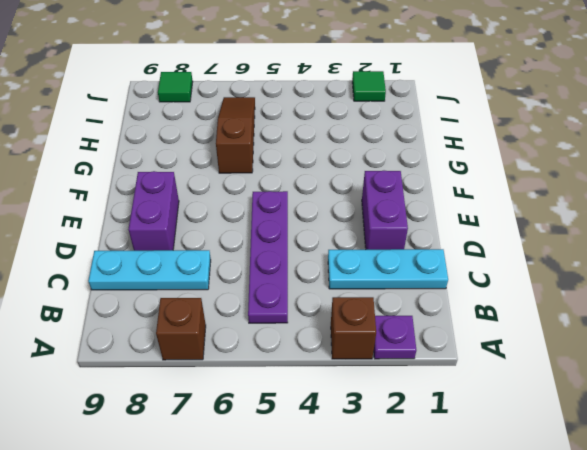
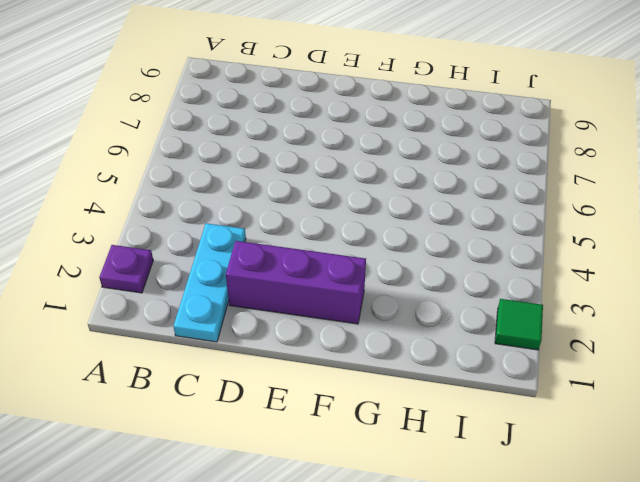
purple 1x3 brick [226,241,366,324] -> purple 1x2 brick [362,171,408,250]
none -> brown 1x1 brick [331,297,376,359]
none -> brown 1x1 brick [156,298,206,360]

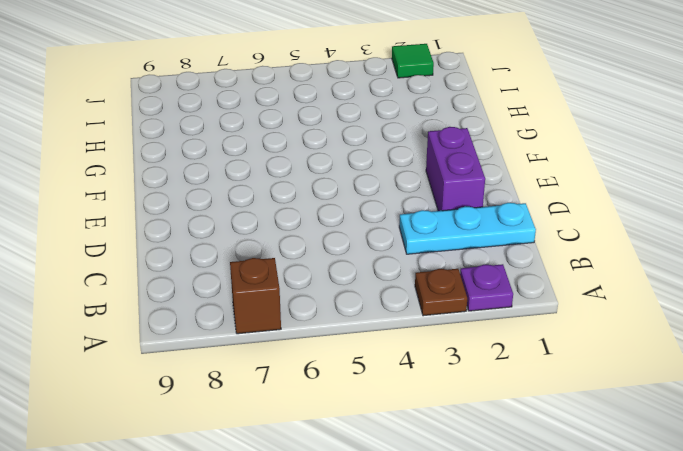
brown 1x1 plate [415,269,467,316] -> brown 1x1 brick [331,297,376,359]
none -> purple 1x4 plate [248,191,288,323]
none -> cyan 1x3 plate [88,250,211,290]

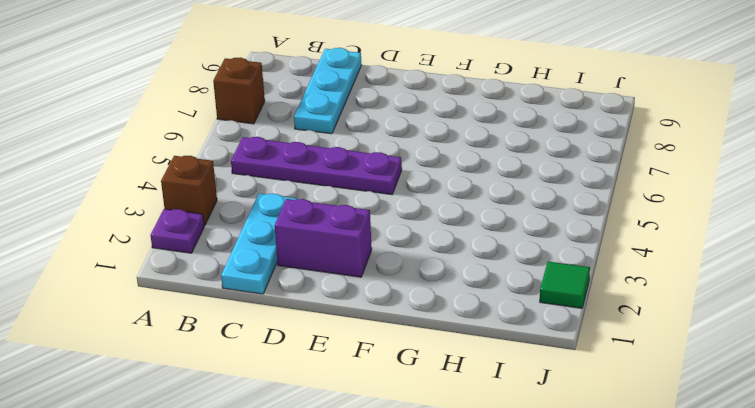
none -> purple 1x2 brick [128,171,179,251]
none -> brown 1x3 slope [216,97,255,173]

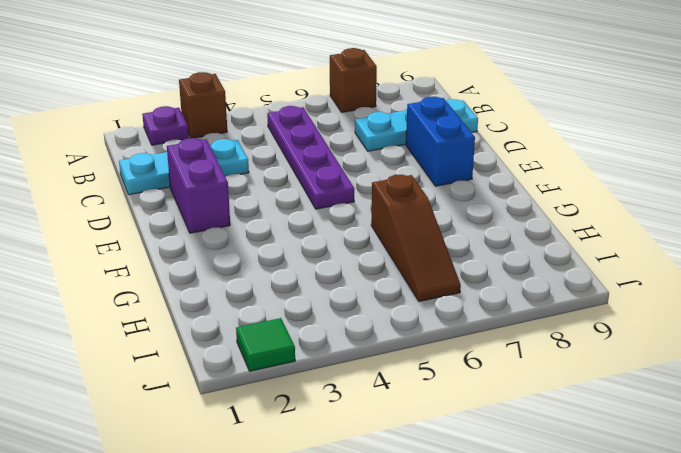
blue 1x2 brick [406,97,475,186] -> purple 1x2 brick [128,171,179,251]
none -> green 1x1 tile [158,72,193,102]

